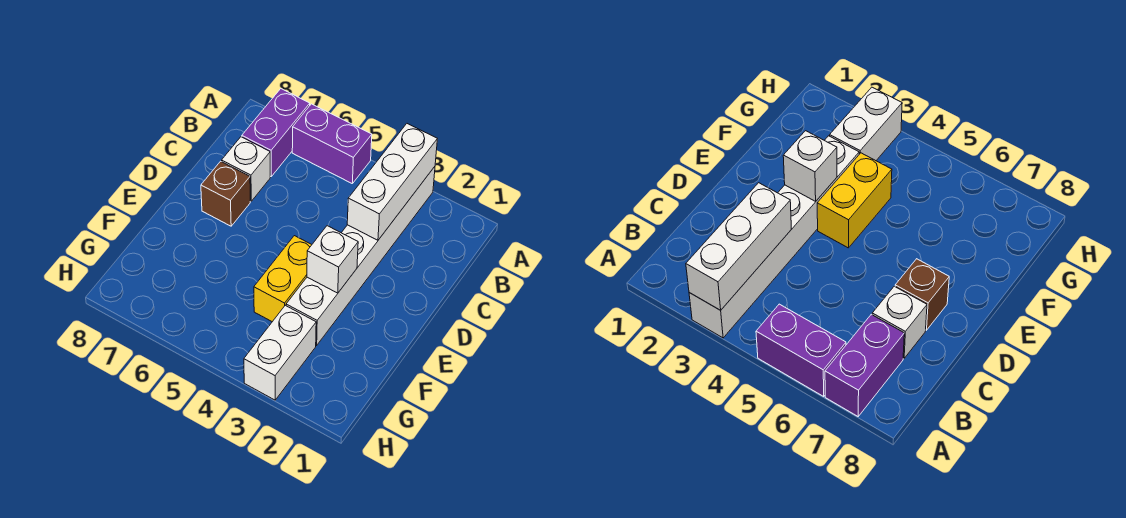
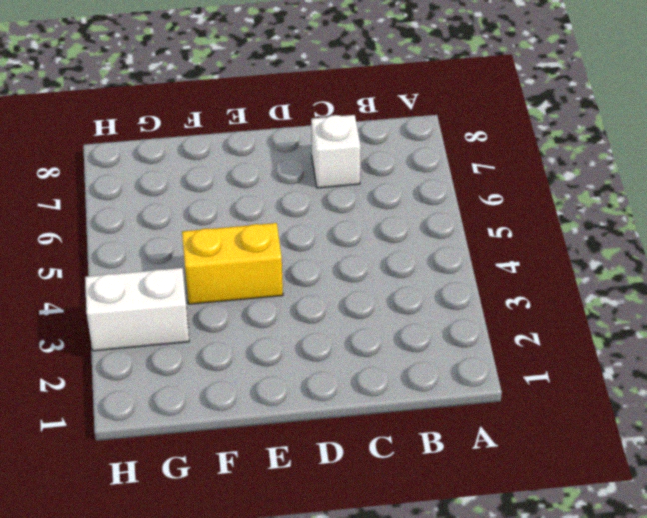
none -> white 1x6 brick [286,167,435,345]
none -> purple 1x2 brick [292,104,372,183]

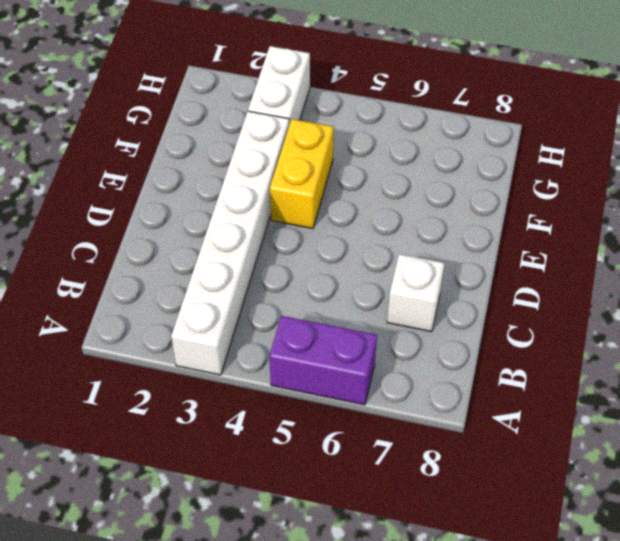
none -> purple 1x2 brick [242,89,310,176]
none -> brown 1x1 brick [201,161,250,226]

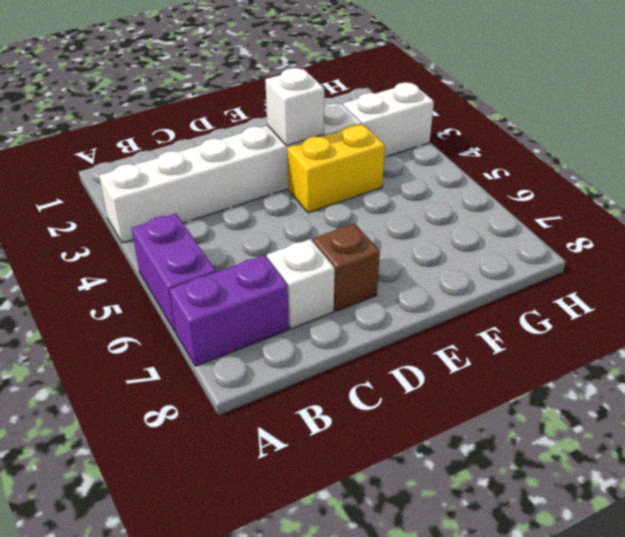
none -> white 1x3 brick [347,124,437,240]

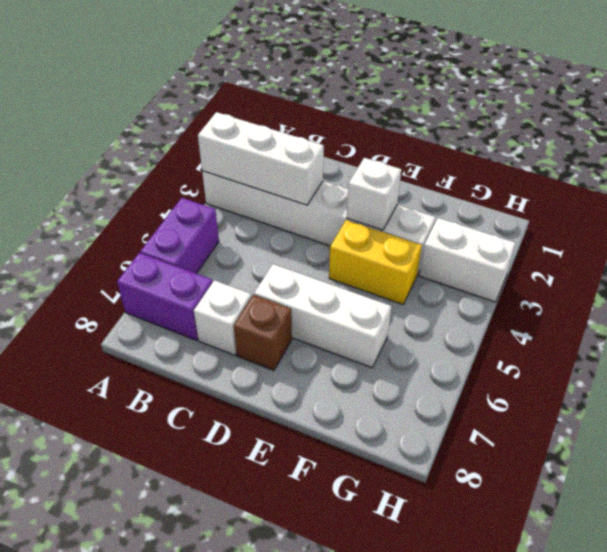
white 1x3 brick [254,264,391,368] -> none

